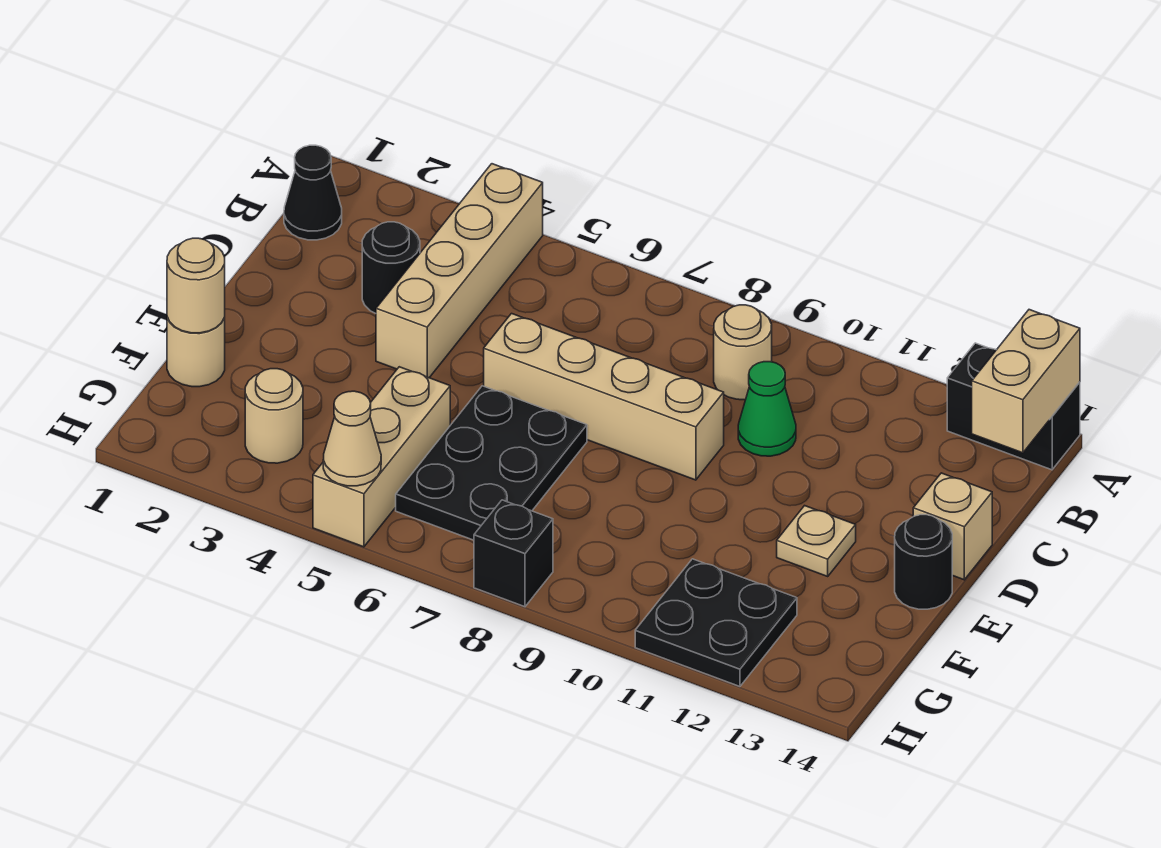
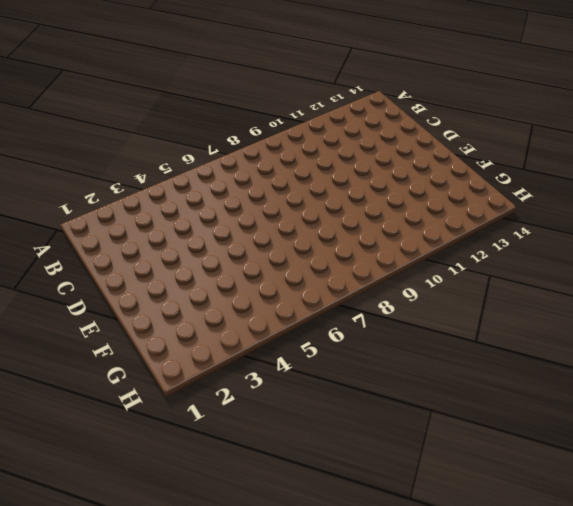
none -> tan 1x4 brick [376,164,543,378]
none -> black 1x2 brick [947,343,1080,470]
none -> black 1x1 cone [284,145,342,240]

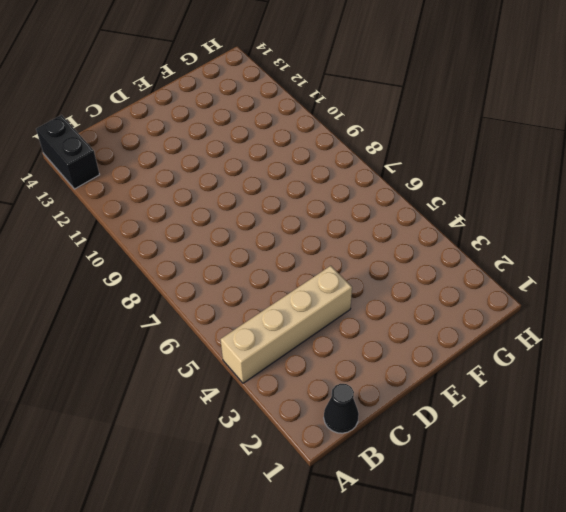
none -> tan 1x1 round brick [714,305,772,400]
none -> black 1x1 round brick [362,222,420,313]
none -> green 1x1 cone [738,362,796,456]

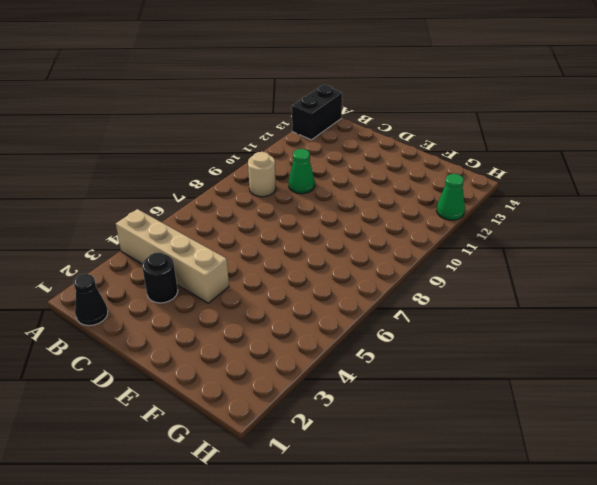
green 1x1 cone [437,174,465,220] -> black 2x2 plate [635,559,797,686]
none -> tan 1x4 brick [484,314,724,480]
none -> tan 1x1 brick [913,473,992,580]
none -> black 2x3 plate [396,386,587,540]

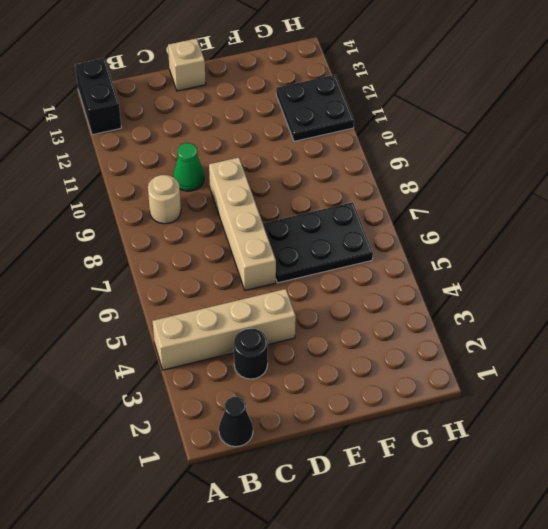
none -> tan 1x1 plate [777,506,856,576]
none -> black 1x1 round brick [895,515,952,609]
none -> tan 1x1 round brick [167,317,225,387]

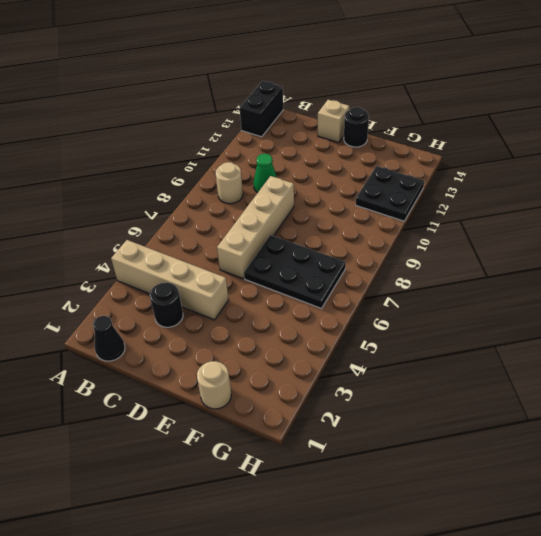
none -> tan 1x1 plate [777,506,856,576]
none -> tan 1x3 brick [313,367,450,547]
none -> tan 1x1 round brick [245,369,303,463]

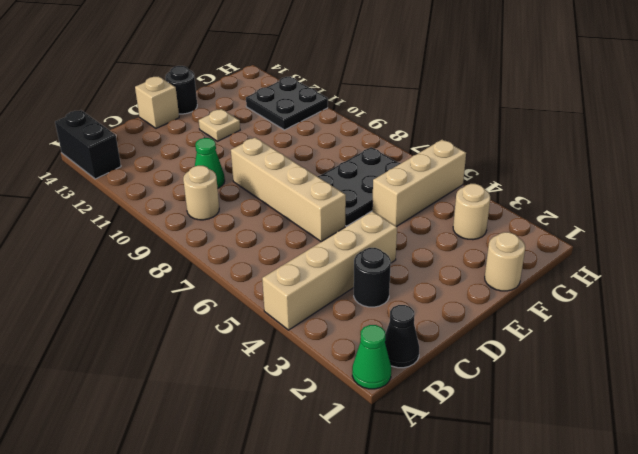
green 1x1 cone [352,325,391,389] -> none
none -> black 1x1 brick [474,500,553,607]
none -> tan 1x2 brick [972,310,1080,453]
none -> tan 1x1 round brick [167,238,225,333]

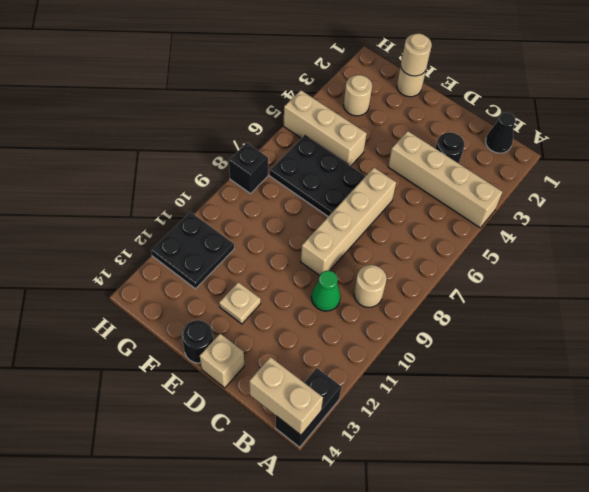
none -> tan 1x1 cone [323,391,381,486]

